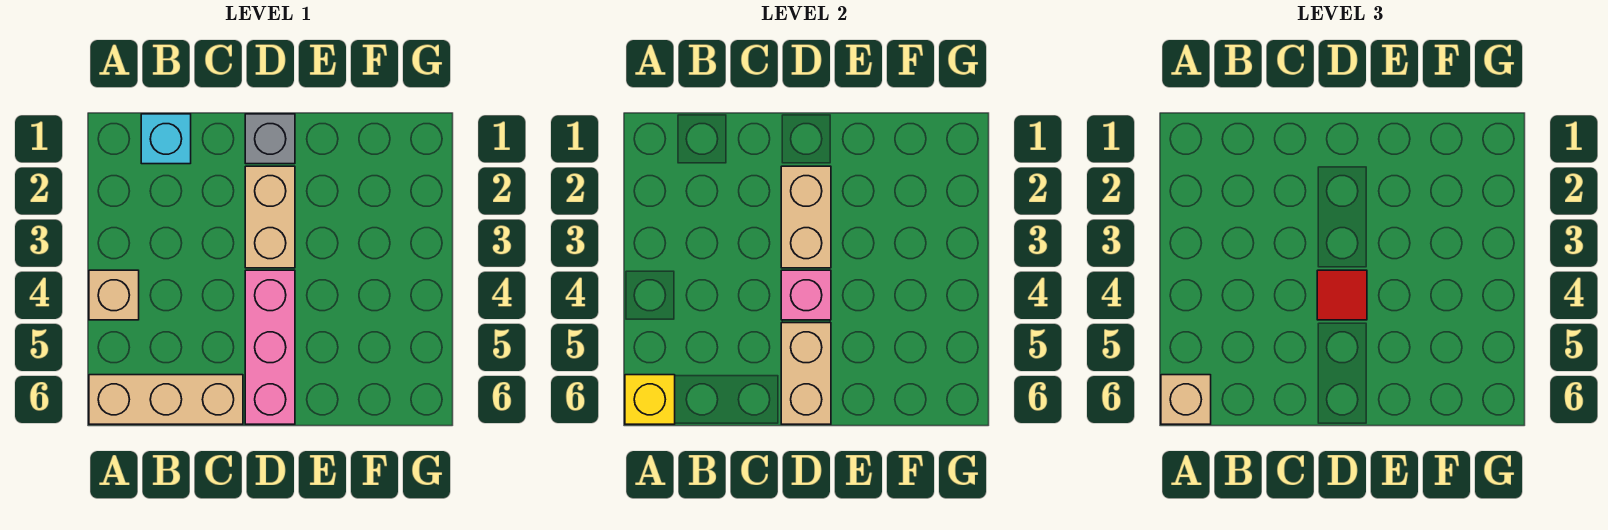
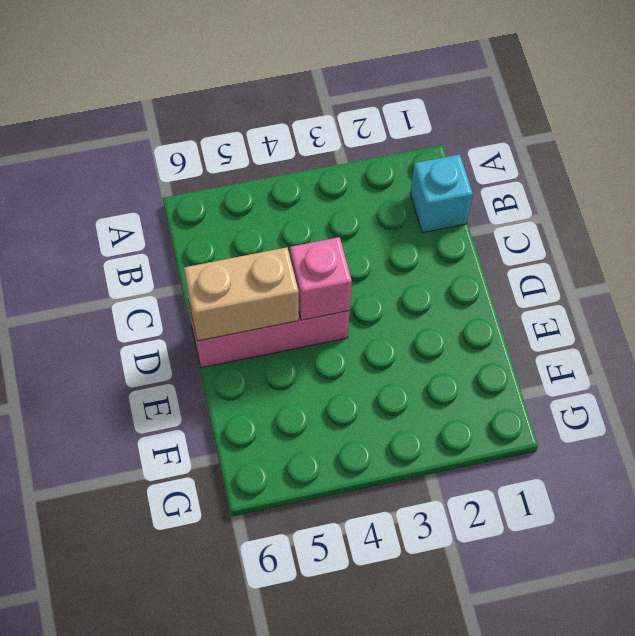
none -> tan 1x1 brick [89,270,139,320]
none -> tan 1x3 brick [89,375,243,424]
none -> grey 1x1 brick [245,114,295,164]

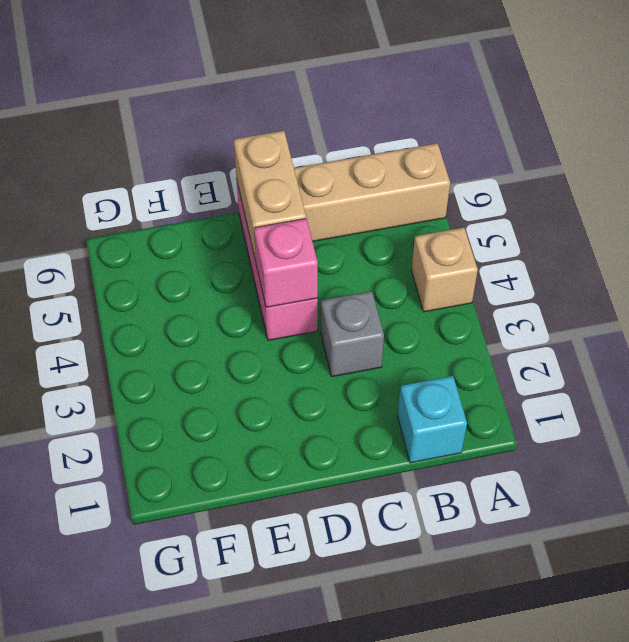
grey 1x1 brick [321,291,384,377] -> grey 1x1 brick moved to [245,114,295,164]
none -> tan 1x2 brick [245,166,295,268]
none -> yellow 1x1 brick [625,375,675,424]
none -> tan 1x2 brick [781,166,831,268]

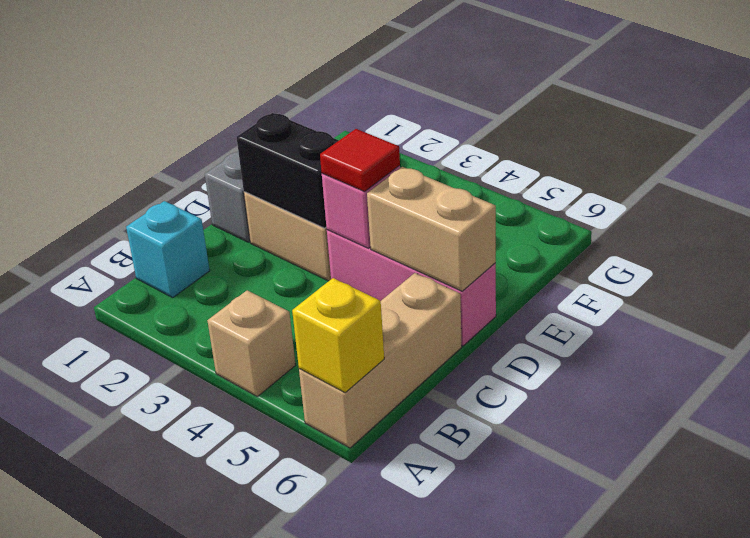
black 1x2 brick [237,113,339,228] -> tan 1x2 brick [781,166,831,268]
none -> tan 1x1 brick [1161,375,1211,424]

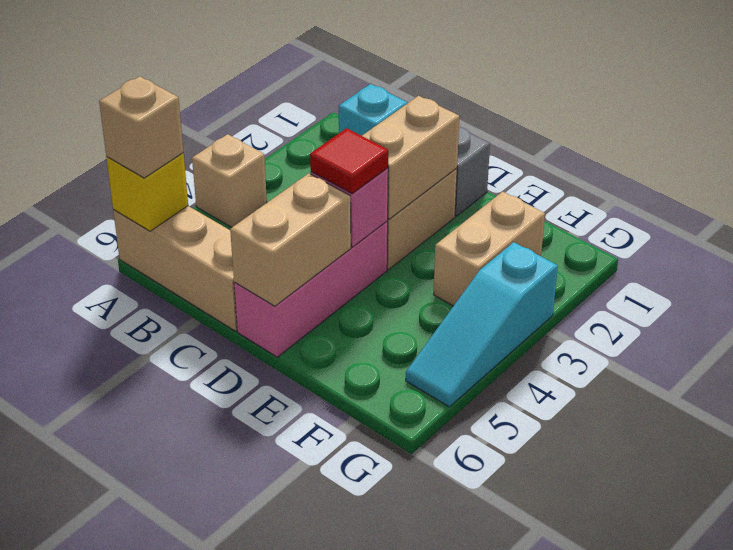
tan 1x2 brick [433,192,545,306] -> none
cyan 1x3 slope [406,242,558,407] -> none

